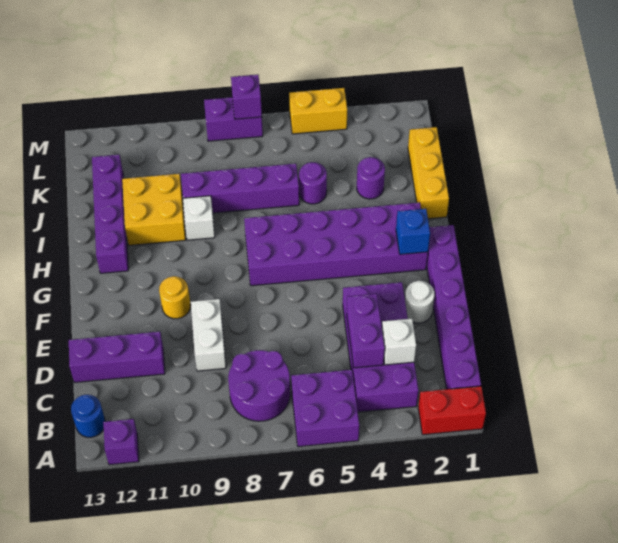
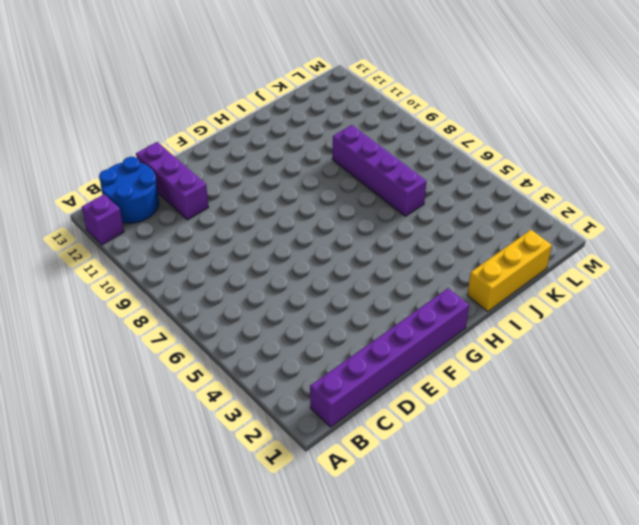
blue 2x2 round brick [99,157,159,223] -> blue 1x1 round brick [71,395,105,437]
none -> red 1x2 brick [418,386,486,435]
none -> purple 2x2 brick [291,370,359,447]
none -> purple 2x4 brick [343,282,419,412]

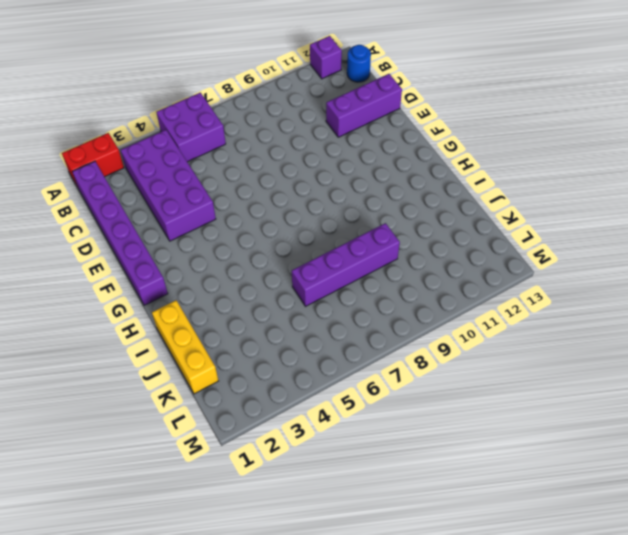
none -> purple 2x2 round brick [228,350,290,421]
none -> white 1x2 brick [191,299,226,371]
none -> white 1x1 round brick [405,281,435,323]

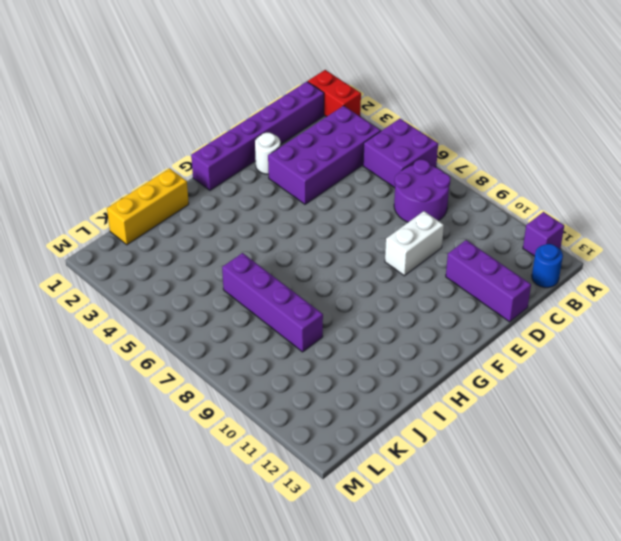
none -> yellow 1x1 round brick [159,276,190,319]
none -> purple 2x6 brick [244,202,428,286]
none -> purple 1x4 brick [92,155,128,273]

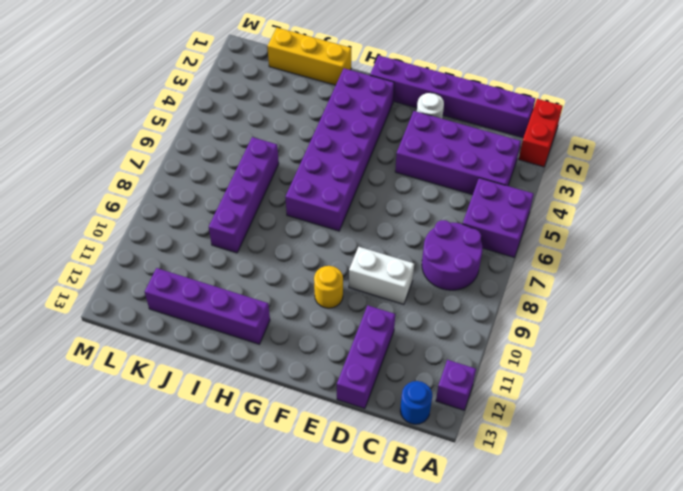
none -> white 1x1 brick [183,196,215,240]
none -> yellow 2x2 brick [122,174,186,245]
none -> purple 1x1 round brick [357,157,385,199]

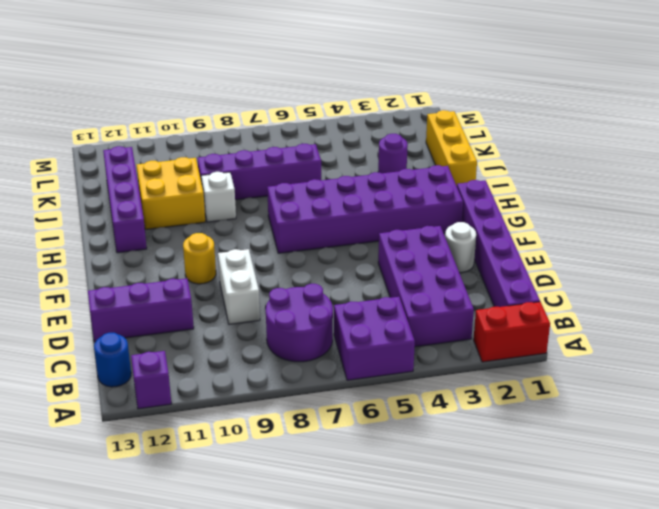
none -> purple 1x1 round brick [299,162,327,204]
none -> yellow 1x2 brick [289,88,347,134]
none -> purple 1x2 brick [204,97,263,141]

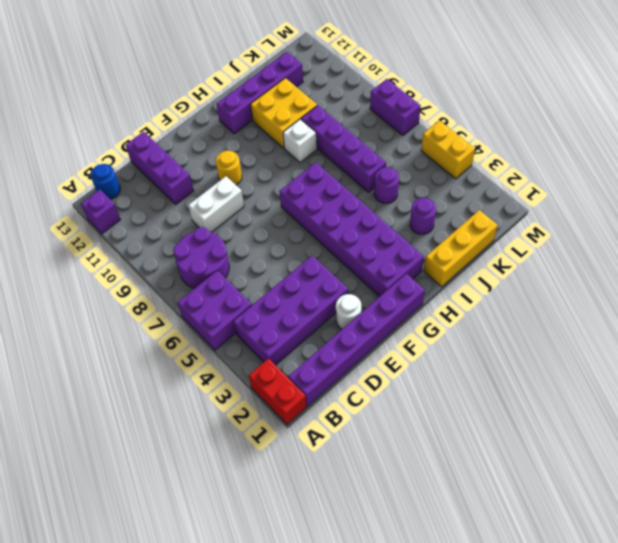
none -> white 1x1 brick [382,319,416,365]
none -> purple 1x2 brick [347,294,385,368]
none -> blue 1x1 brick [396,209,430,254]

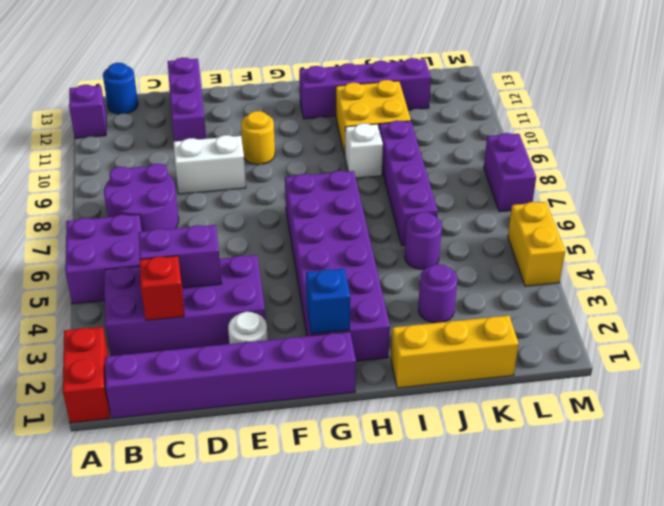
red 1x1 brick [140,256,184,320] -> white 1x1 brick [382,319,416,365]
none -> purple 1x1 brick [231,75,262,119]

